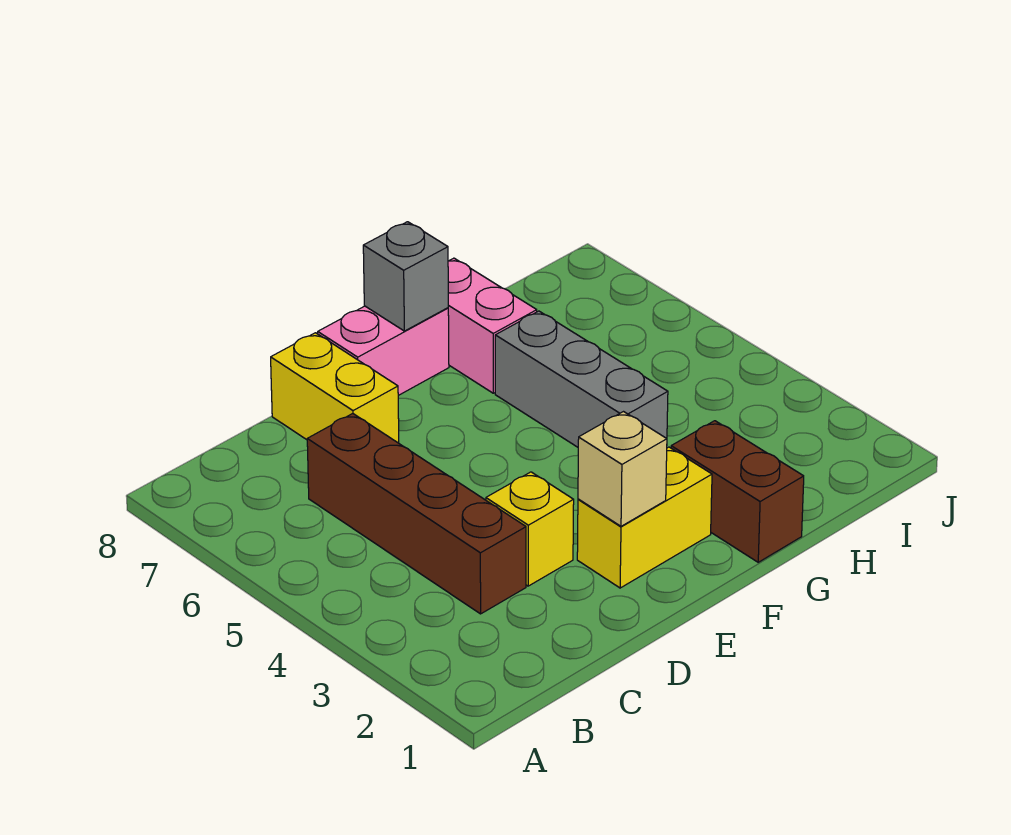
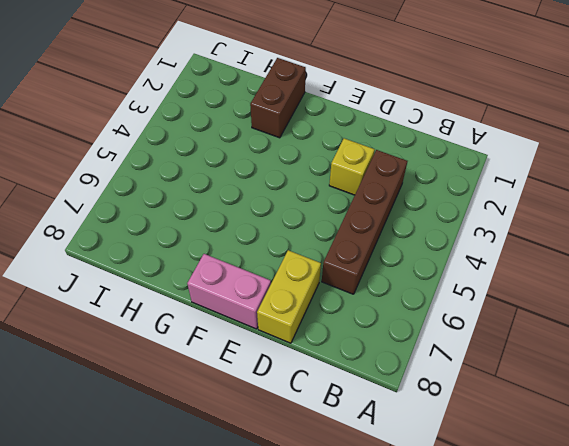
none -> yellow 1x2 brick [577,447,712,588]
none -> grey 1x3 brick [495,311,668,447]

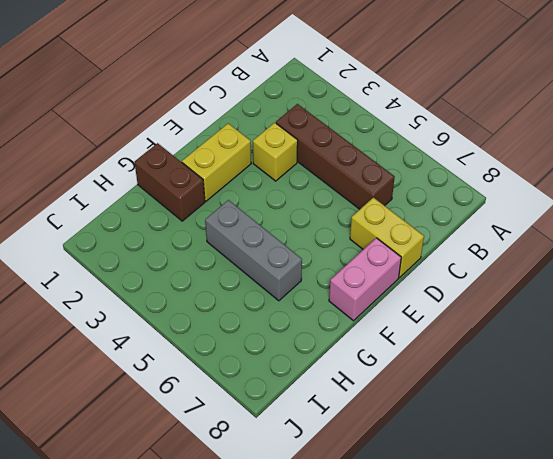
none -> pink 1x2 brick [448,258,537,393]
none -> tan 1x1 brick [578,412,667,526]

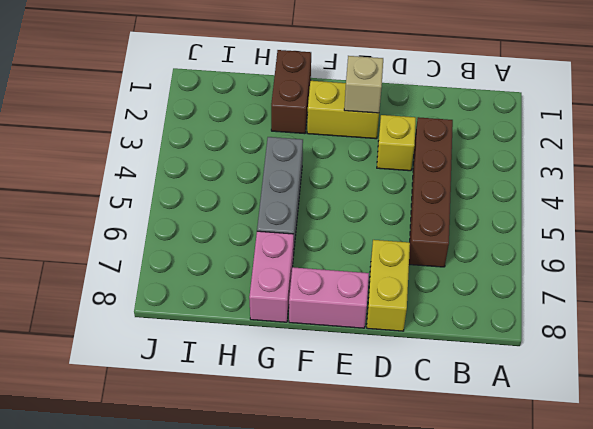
none -> grey 1x1 brick [363,222,448,331]

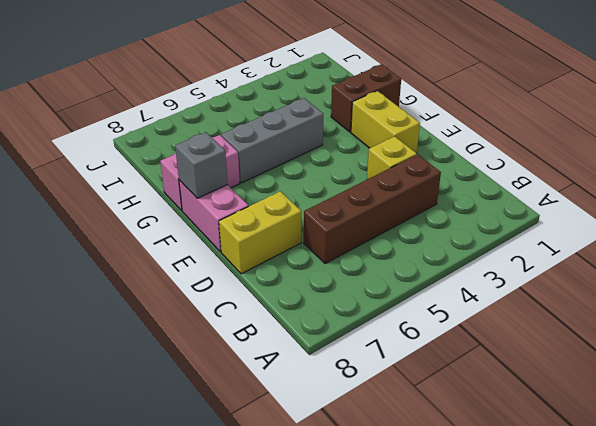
none -> tan 1x1 brick [578,412,667,526]

